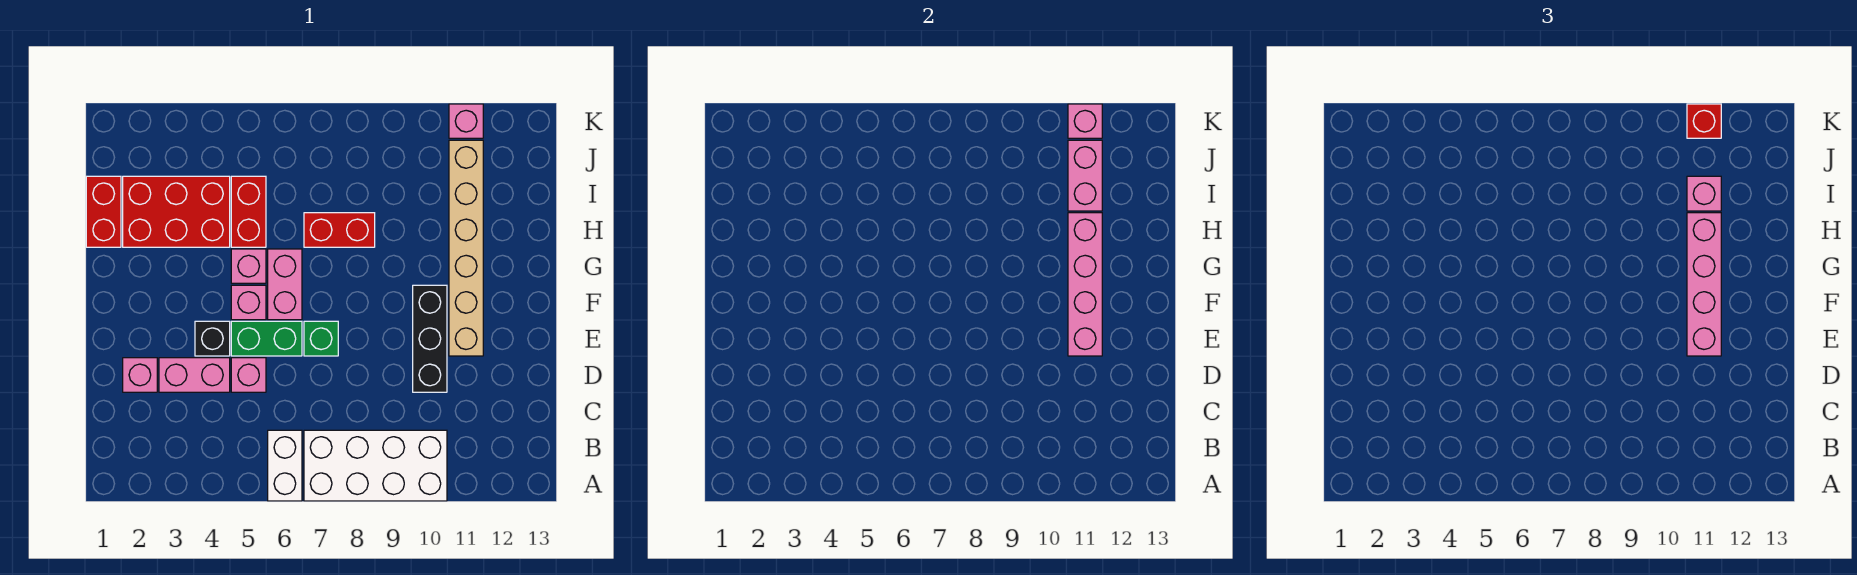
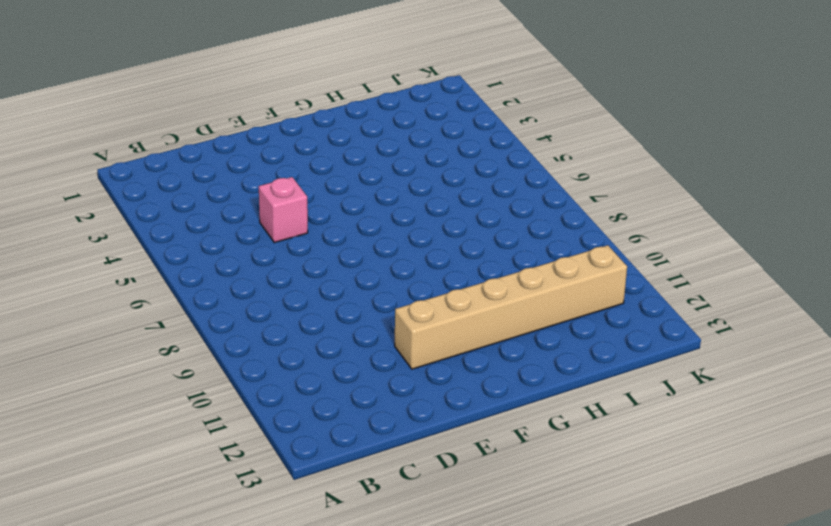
none -> white 1x2 brick [268,430,302,501]
none -> white 2x4 brick [304,430,447,501]
none -> pink 1x1 brick [123,358,157,392]

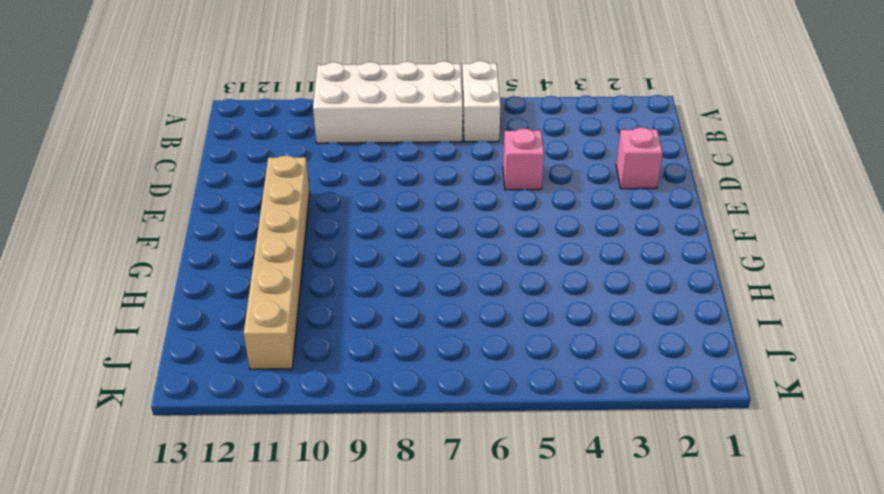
none -> pink 1x2 brick [159,358,230,392]
none -> black 1x3 brick [413,285,447,392]
none -> black 1x1 brick [195,321,230,356]

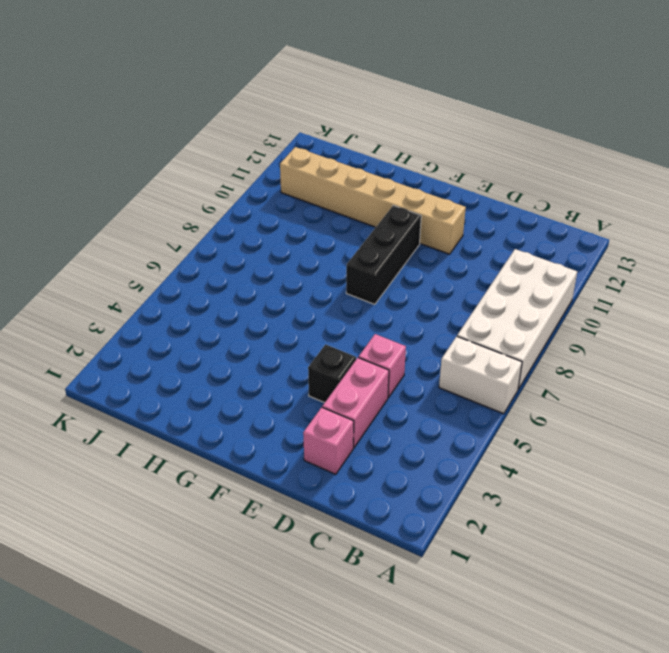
black 1x3 brick [346,205,421,304] -> black 1x3 brick turned to [413,285,447,392]
none -> green 1x2 brick [231,321,302,356]
none -> green 1x1 brick [304,321,338,356]
none -> pink 1x1 brick [231,285,266,320]

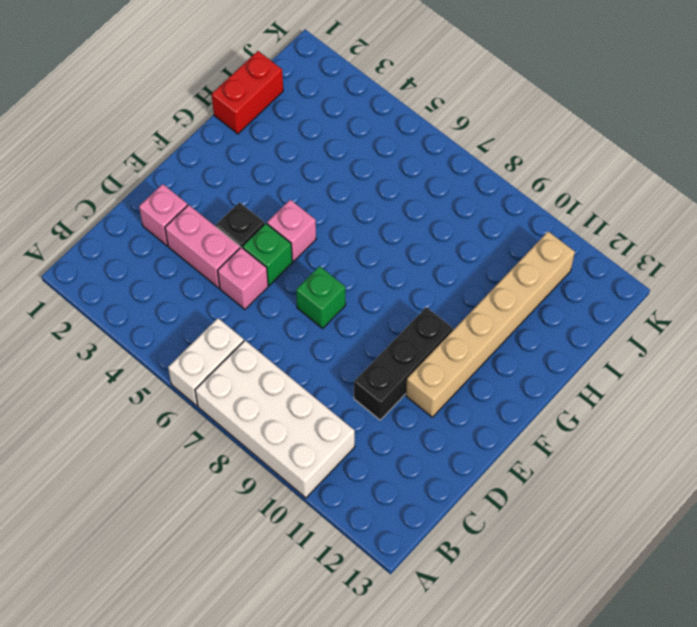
green 1x1 brick [243,224,292,285] -> green 1x2 brick [231,321,302,356]
none -> pink 1x2 brick [268,249,302,320]
none -> pink 1x1 brick [231,249,266,283]
none -> red 2x3 brick [123,176,230,247]

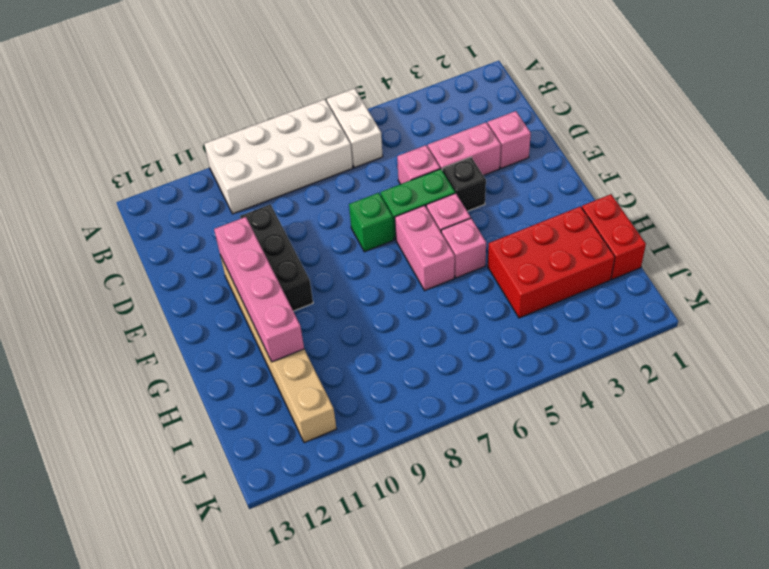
none -> red 1x2 brick [231,176,266,247]
none -> red 1x2 brick [304,213,375,247]
none -> pink 1x1 brick [449,104,483,138]

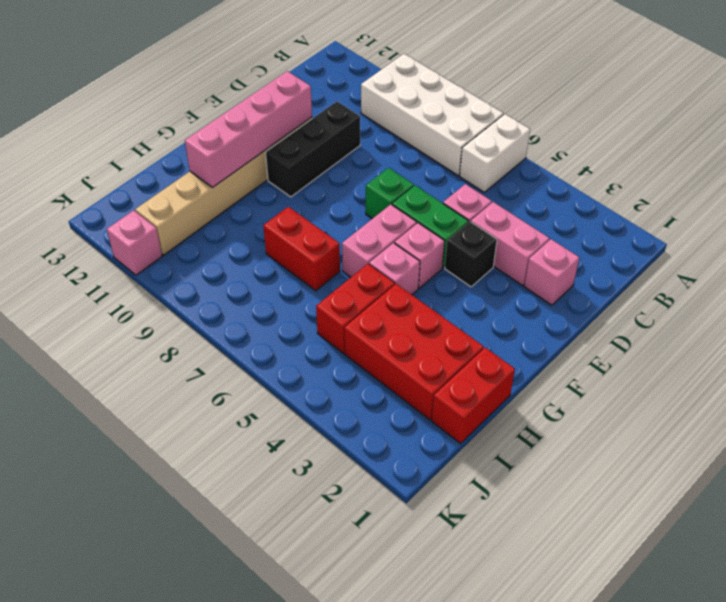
none -> pink 1x2 brick [1068,140,1102,211]
none -> pink 1x1 brick [1068,104,1102,138]
none -> pink 1x4 brick [1687,213,1721,356]

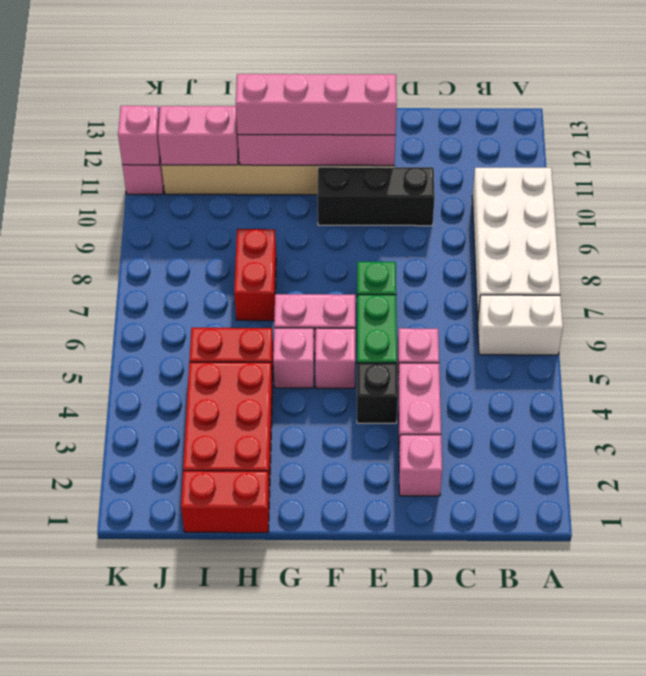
none -> pink 1x1 brick [1687,176,1721,211]
none -> red 1x1 brick [1687,104,1721,138]

